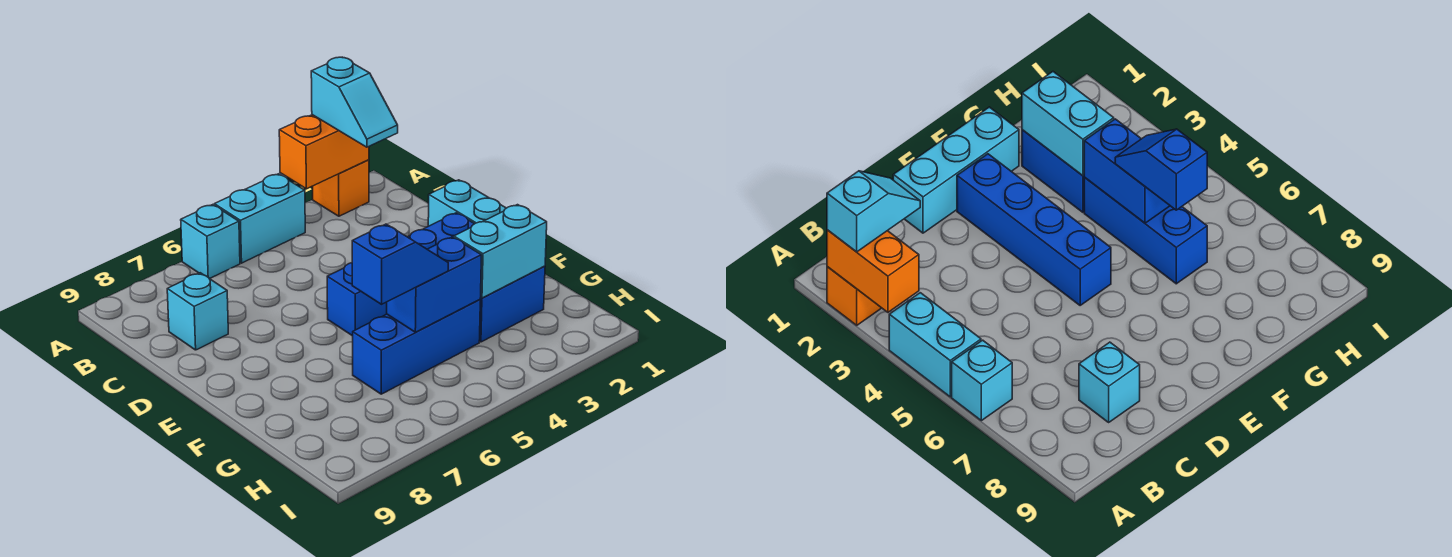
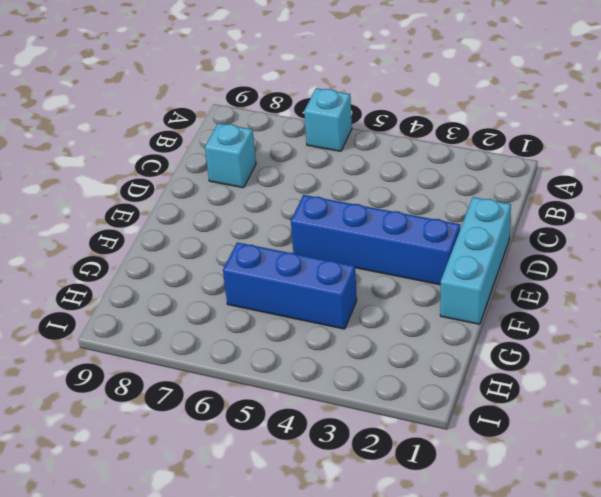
none -> orange 1x1 brick [313,160,369,216]
none -> cyan 1x2 brick [214,174,305,263]
none -> blue 1x2 brick [479,266,545,342]

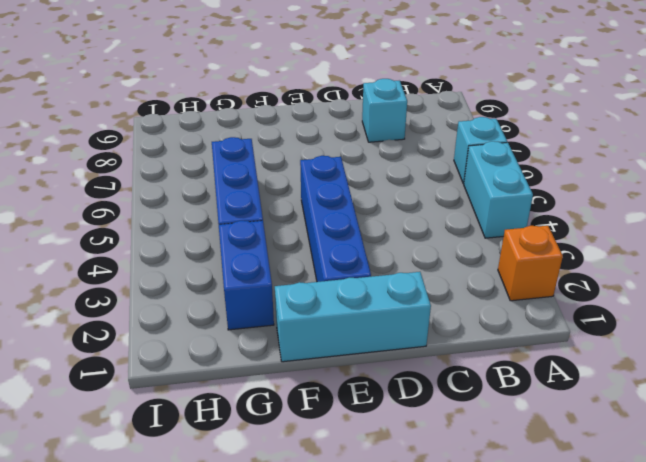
none -> orange 1x2 brick [279,115,369,189]
none -> cyan 1x2 brick [454,205,547,298]
none -> blue 1x2 brick [387,237,481,332]

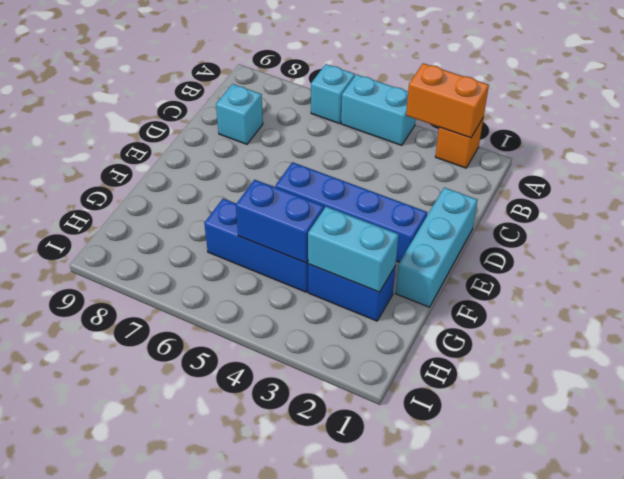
none -> cyan 1x2 slope [311,57,398,147]
none -> blue 1x2 slope [352,224,448,304]

